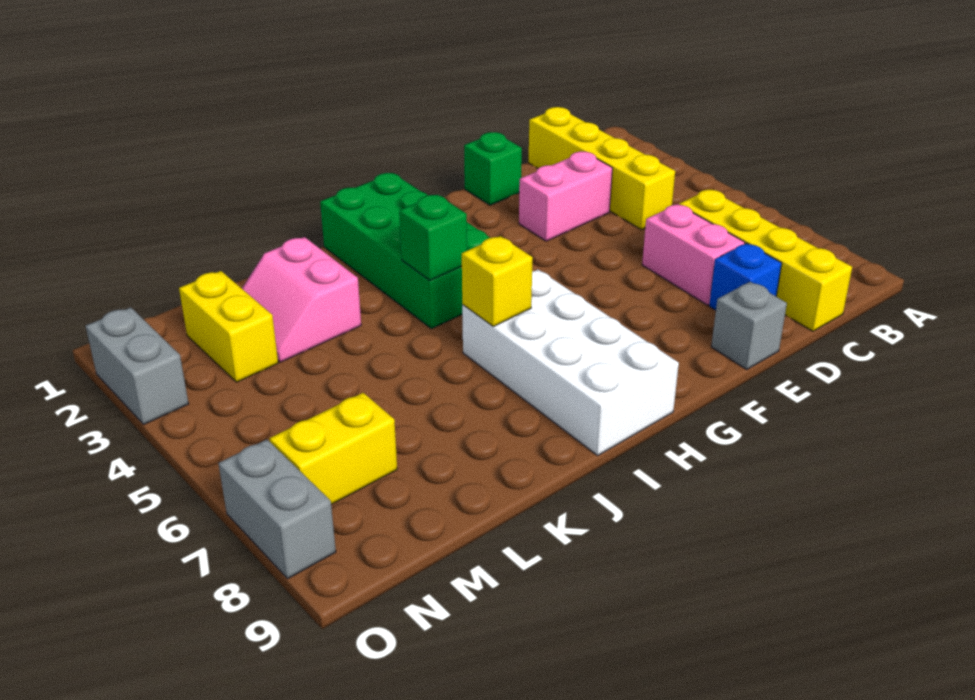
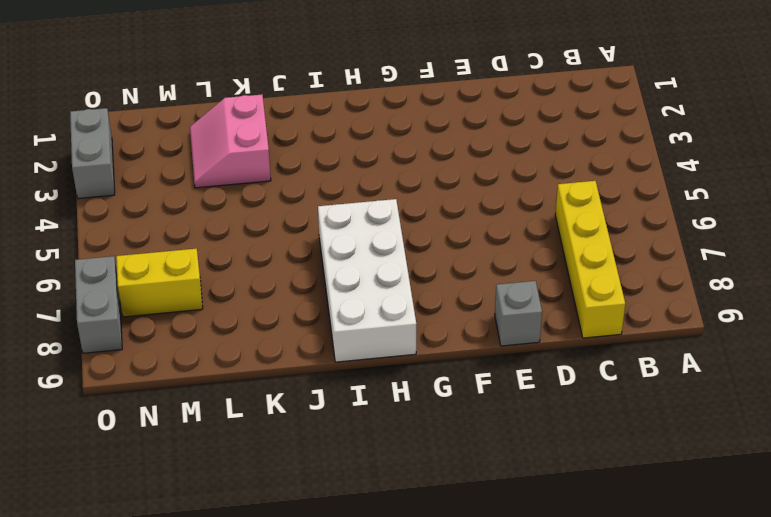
none -> yellow 1x4 brick [528,107,675,230]
none -> pink 1x2 brick [519,151,612,241]
none -> pink 1x2 brick [642,204,745,305]

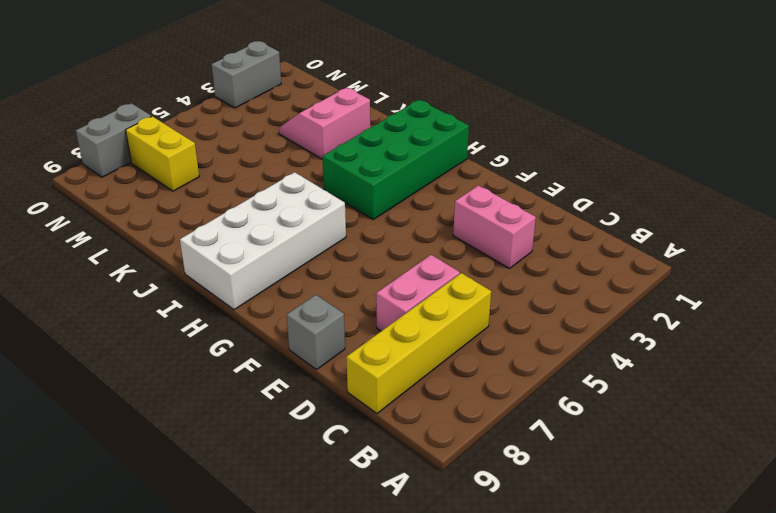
none -> yellow 1x4 brick [528,107,675,230]
none -> blue 1x1 brick [709,243,782,310]
none -> green 1x1 brick [464,132,522,205]

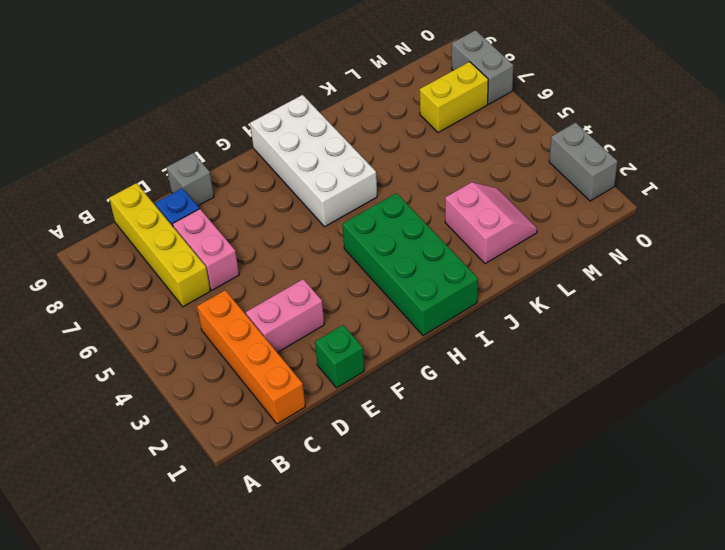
orange 1x4 brick [197,290,305,424] -> yellow 1x4 brick [528,107,675,230]
none -> yellow 1x2 brick [179,271,278,382]
none -> green 1x1 brick [399,195,467,280]
none -> yellow 1x1 brick [462,236,533,326]

